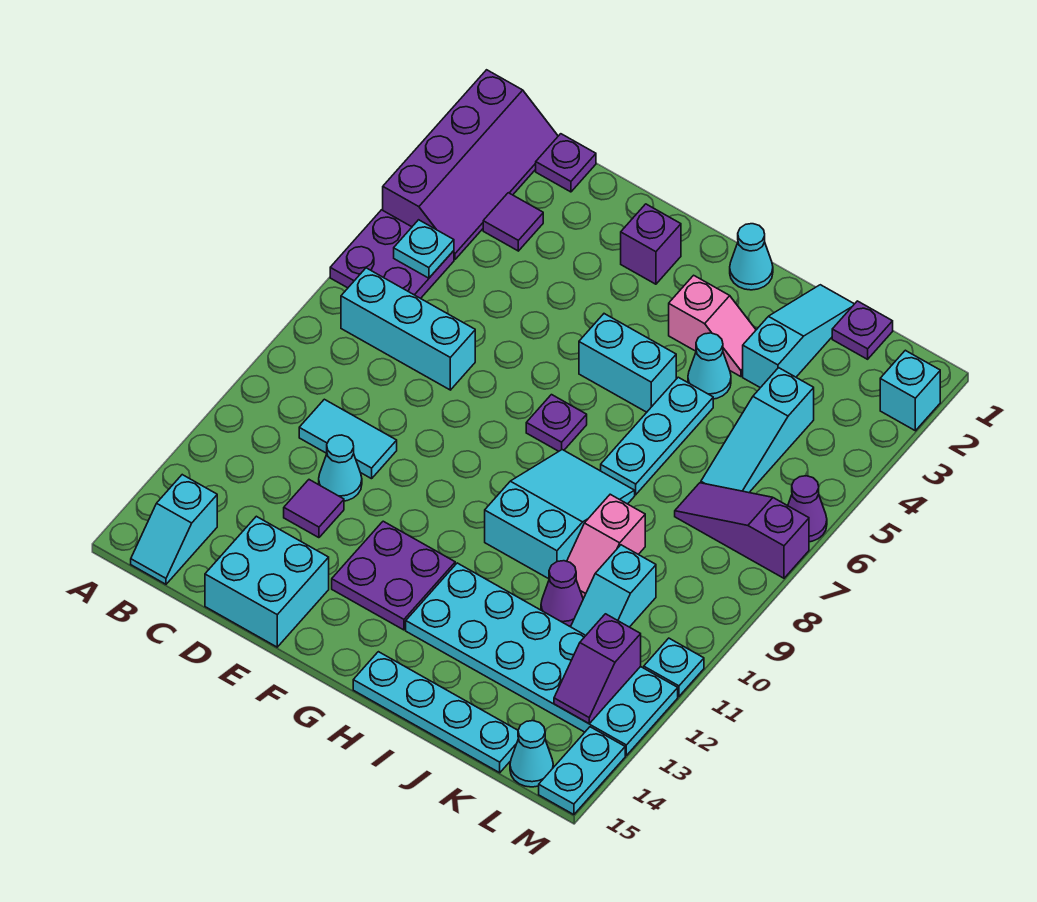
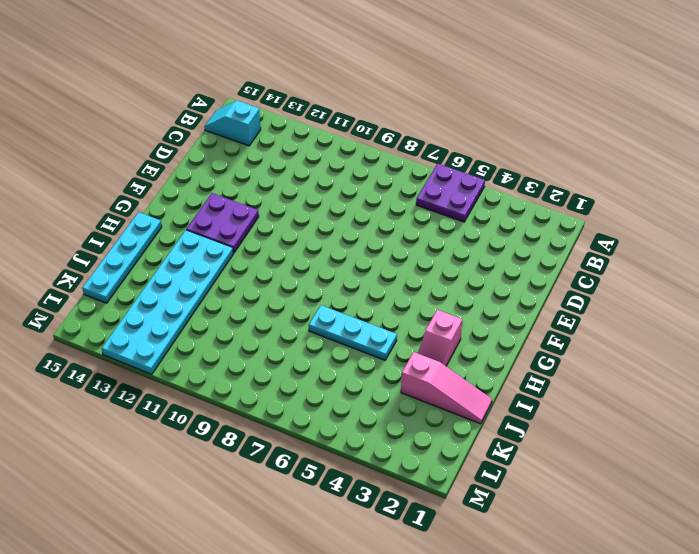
pink 1x3 slope [401,352,492,424] -> cyan 1x3 slope [743,285,854,388]
none -> purple 2x4 slope [383,70,558,259]
none -> cyan 1x3 brick [341,268,475,390]
none -> purple 1x1 plate [536,134,596,192]
none -> purple 1x1 tile [483,193,543,251]

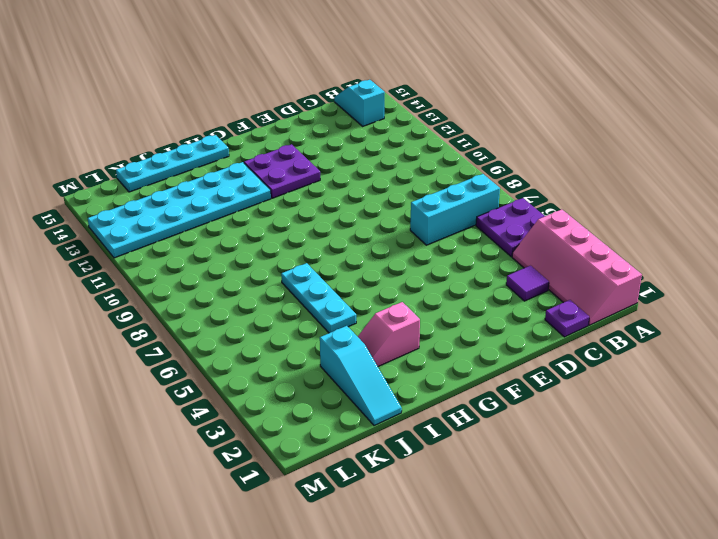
pink 2x4 slope [512,209,642,325] -> purple 2x4 slope [383,70,558,259]
none -> cyan 1x2 tile [299,399,397,479]
none -> cyan 1x1 cone [319,435,362,501]
none -> purple 1x1 tile [284,480,344,538]
none -> cyan 2x2 brick [205,516,329,647]

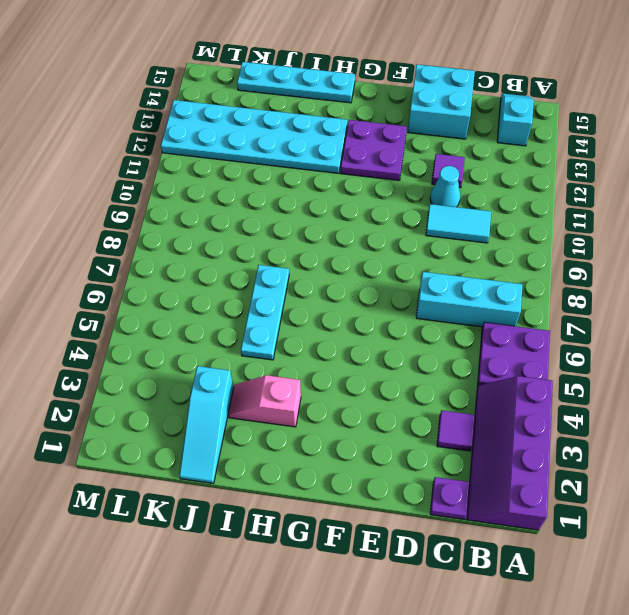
none -> purple 1x1 brick [621,204,681,284]
none -> cyan 1x2 brick [579,314,676,412]
none -> purple 1x1 plate [526,395,587,451]
none -> cyan 1x1 cone [730,224,773,290]

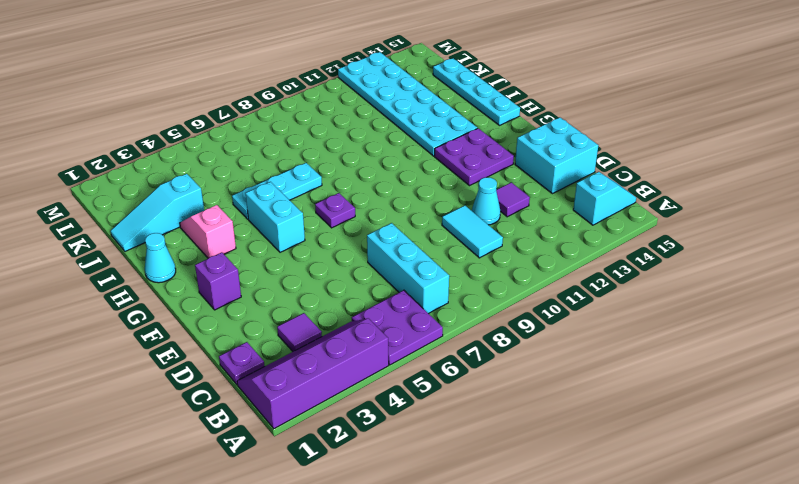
none -> cyan 2x3 slope [485,450,635,579]
none -> cyan 1x1 cone [688,333,731,399]
none -> pink 1x2 slope [567,494,645,598]
none -> purple 1x1 cone [541,561,583,626]

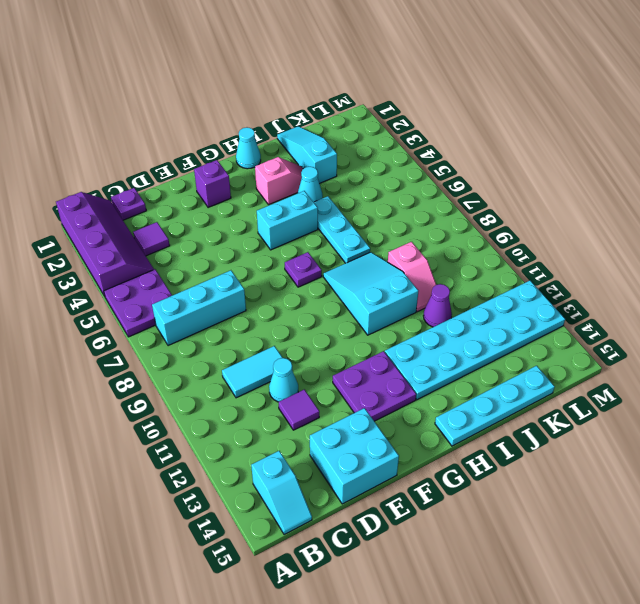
none -> purple 1x1 plate [832,301,893,359]
none -> cyan 1x3 slope [701,368,814,493]
none -> purple 1x3 slope [675,483,809,578]
none -> cyan 1x2 slope [571,545,656,635]

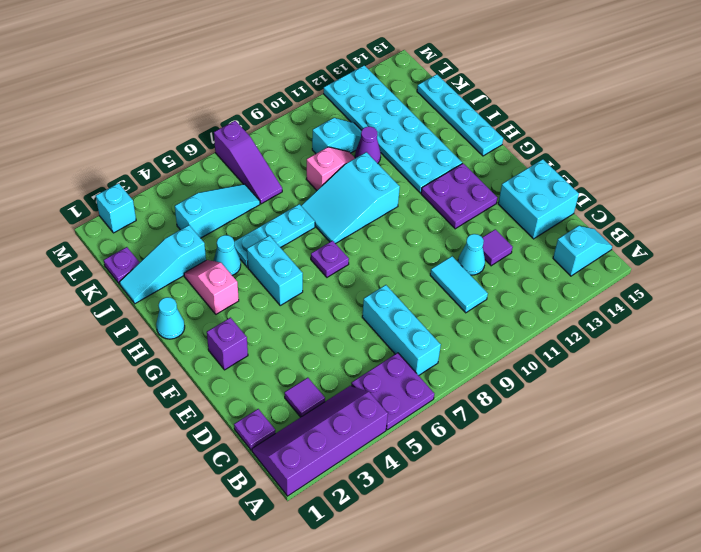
none -> cyan 1x1 cone [510,721,553,787]
none -> purple 1x1 cone [788,476,827,542]
none -> cyan 1x1 plate [644,638,704,696]
none -> cyan 1x2 plate [539,727,625,815]

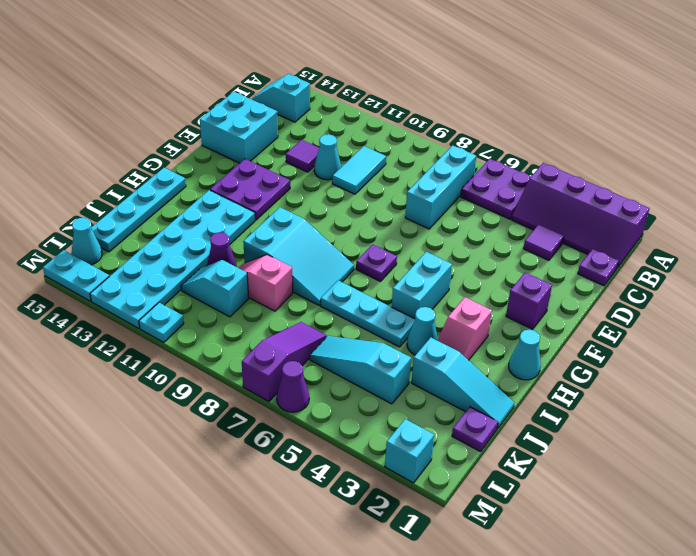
none -> cyan 1x1 plate [394,220,454,278]
none -> purple 1x2 slope [554,614,641,723]

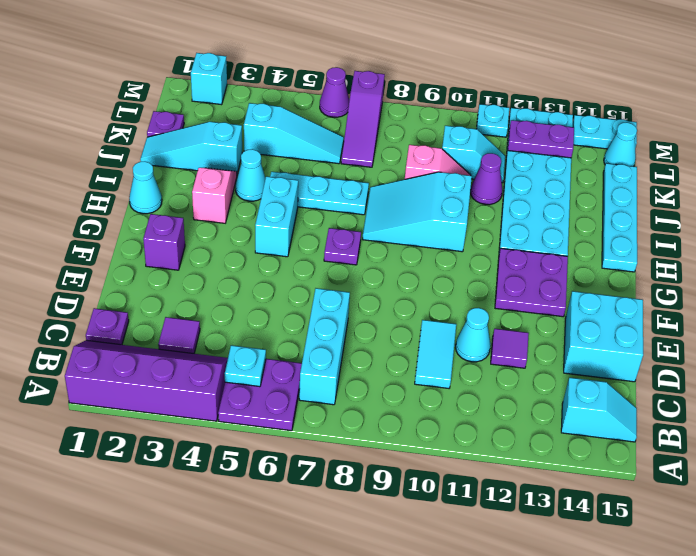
purple 1x2 plate [508,120,574,158] -> purple 1x2 slope [554,614,641,723]

